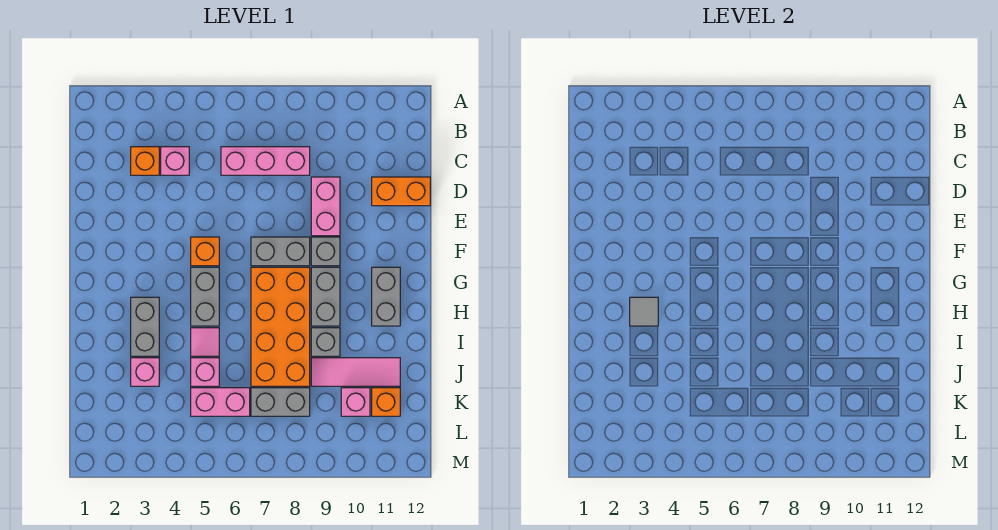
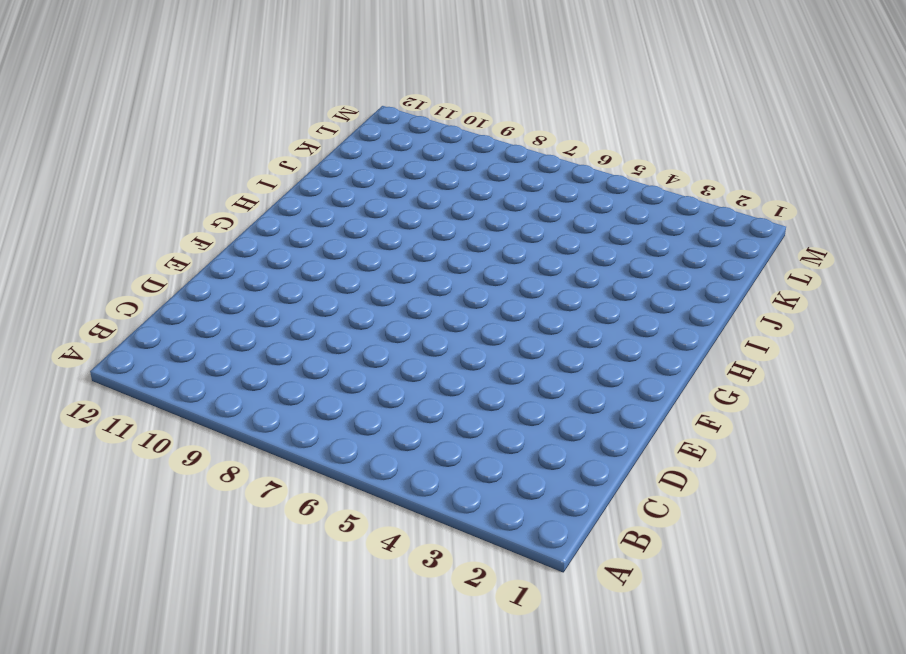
none -> orange 1x1 brick [131,147,159,175]
none -> pink 1x1 brick [161,147,189,175]
none -> pink 1x3 brick [221,147,310,175]

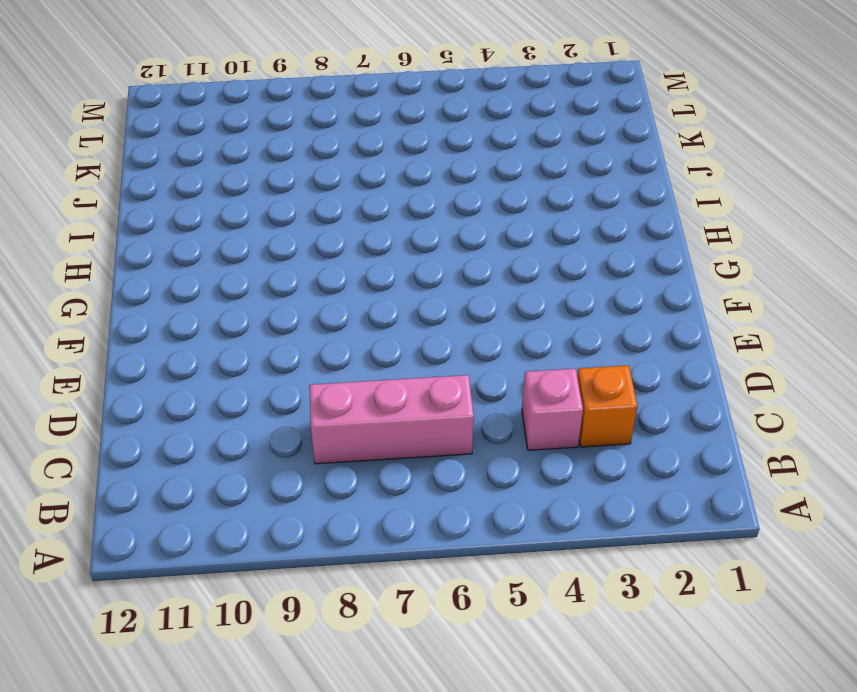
none -> pink 1x2 brick [311,177,340,236]
none -> orange 1x2 brick [372,177,430,206]
none -> orange 1x1 brick [191,237,219,266]

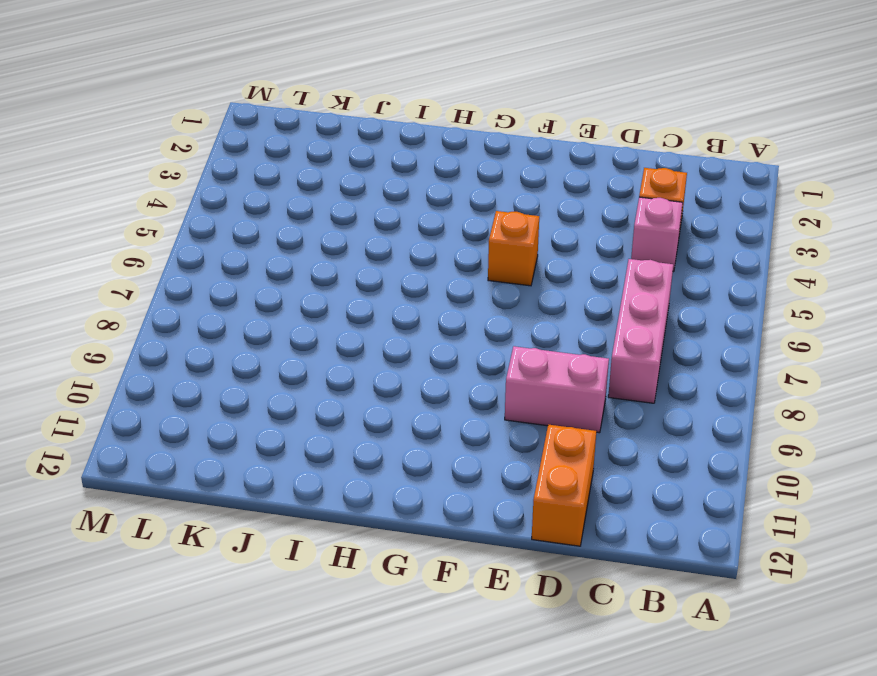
none -> grey 1x2 brick [251,237,310,266]
none -> grey 1x1 brick [311,237,340,266]
none -> grey 1x2 brick [191,267,219,326]

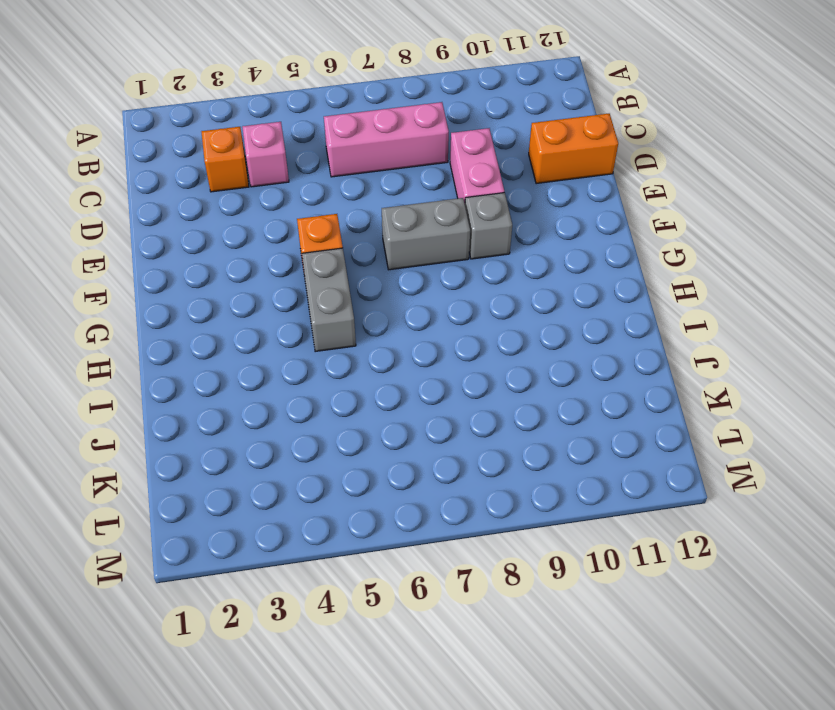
none -> orange 2x4 brick [251,267,310,386]
none -> grey 1x2 brick [311,267,340,326]
none -> grey 1x2 brick [372,267,400,326]

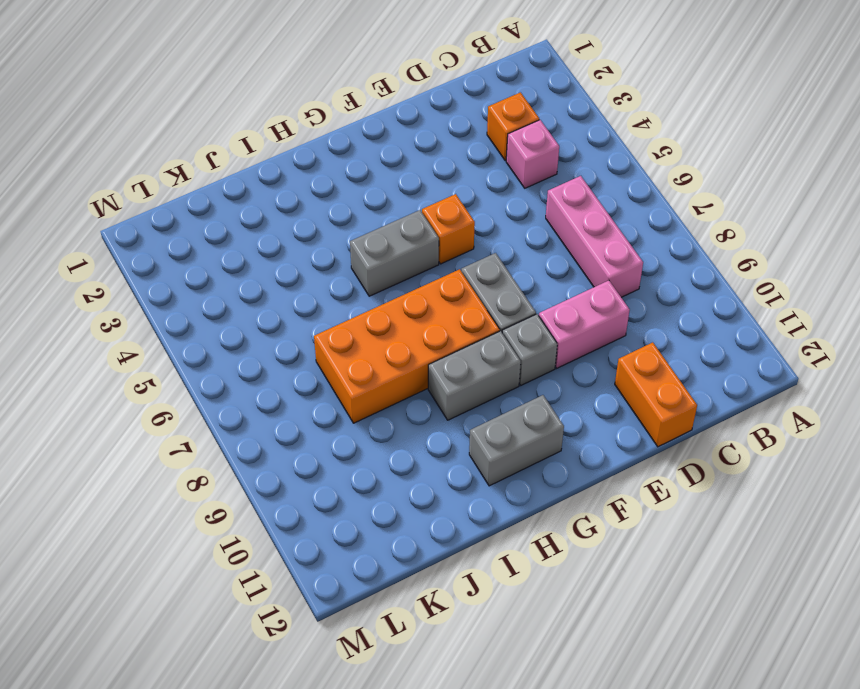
none -> grey 1x2 brick [131,297,159,356]
none -> pink 1x1 tile [191,328,219,356]
none -> grey 1x1 brick [311,328,340,356]

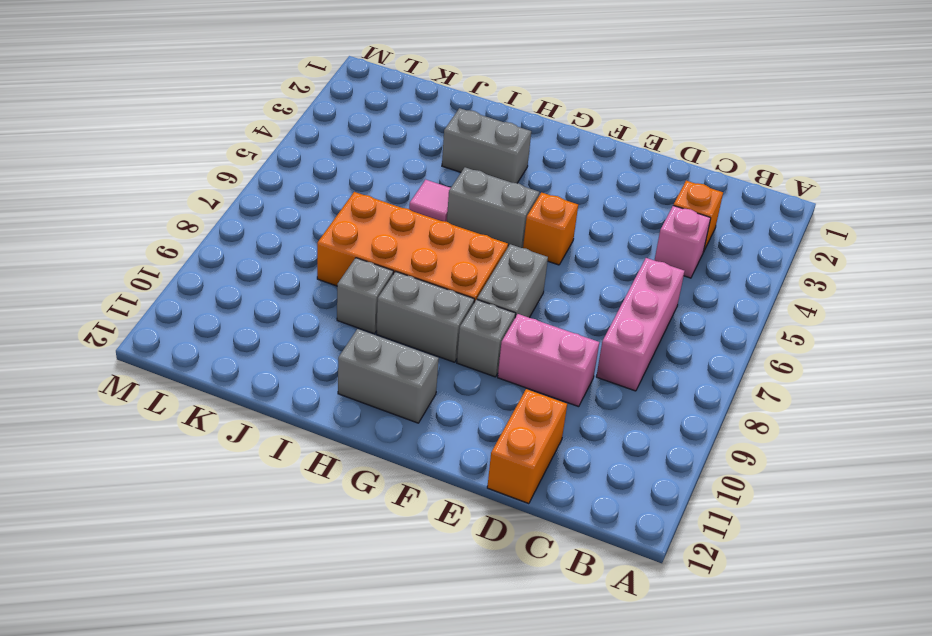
none -> pink 1x1 brick [131,358,159,386]
none -> pink 1x1 brick [191,358,219,386]
none -> pink 1x3 tile [311,358,400,386]

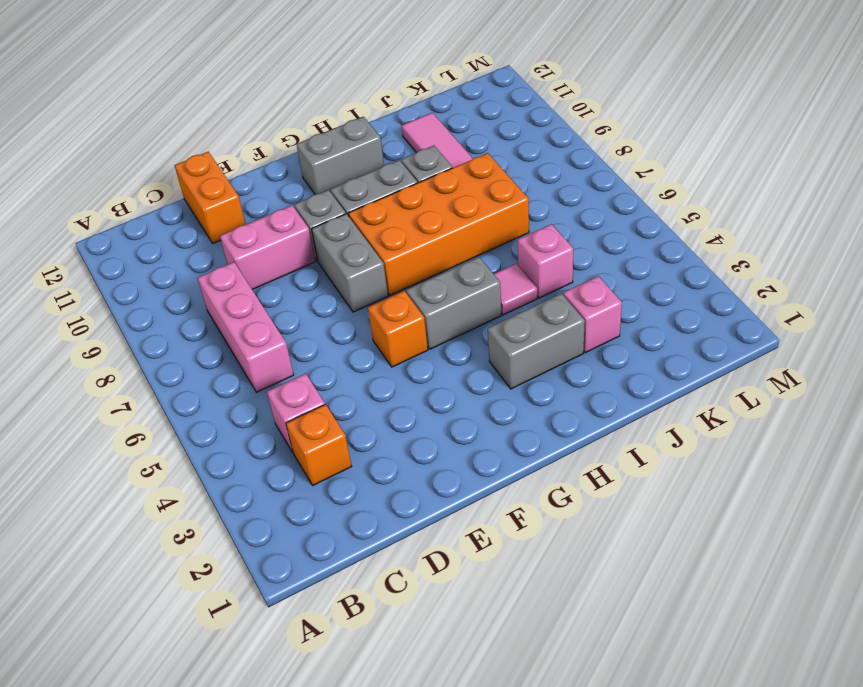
none -> pink 1x2 brick [191,388,250,416]
none -> grey 1x2 brick [251,388,310,416]
none -> pink 1x1 brick [341,388,370,416]

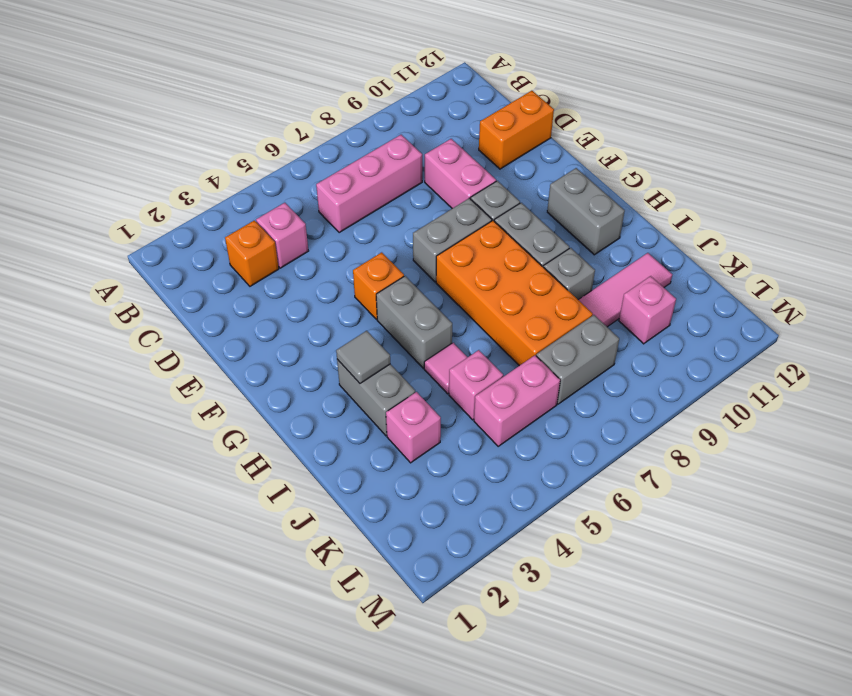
none -> orange 1x1 brick [372,388,400,416]

